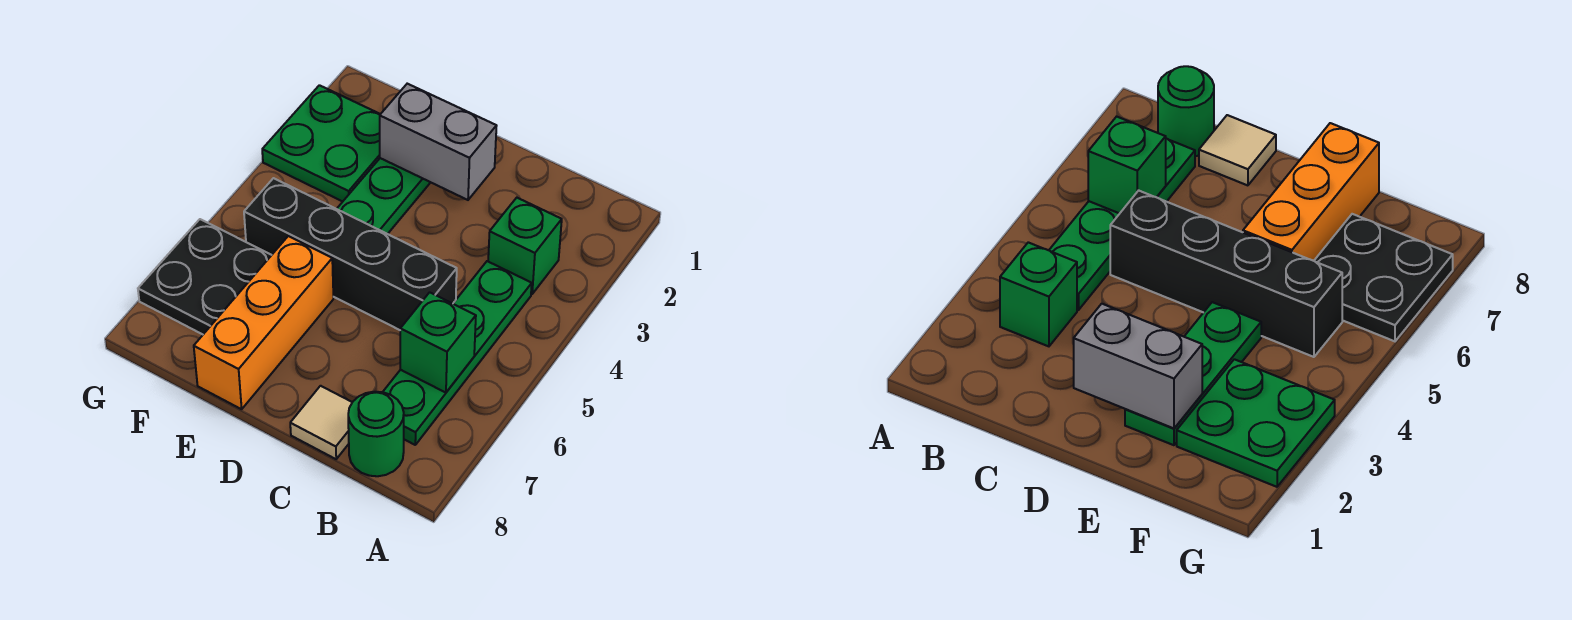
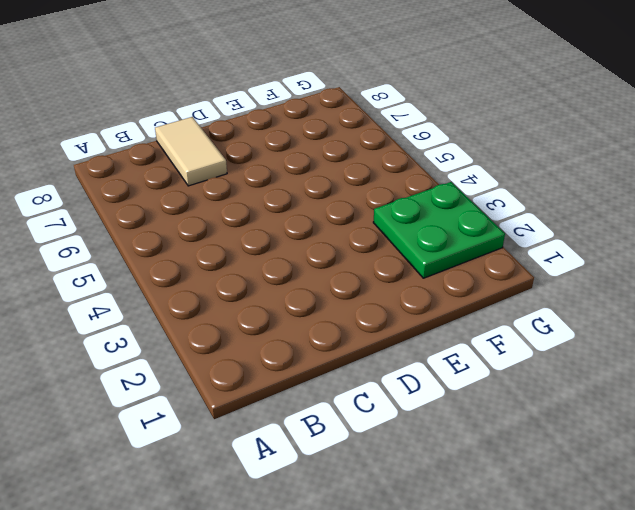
tan 1x2 tile [155,117,227,186] -> tan 1x1 tile [290,386,352,459]
none -> green 1x1 brick [488,198,562,294]
none -> green 1x4 plate [383,261,532,445]

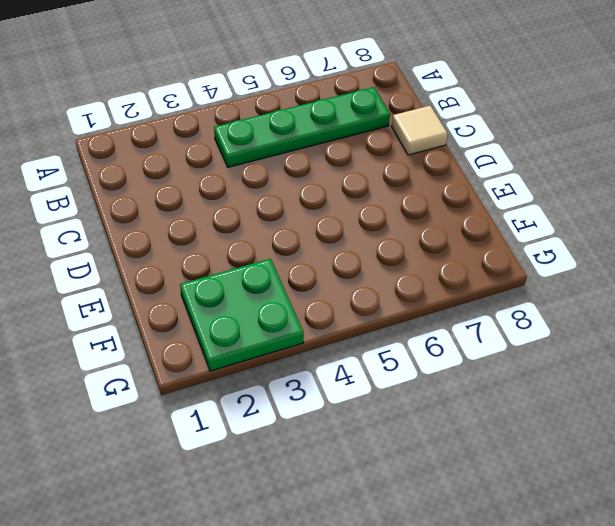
none -> green 1x1 brick [488,198,562,294]
none -> green 1x1 round brick [348,392,404,476]

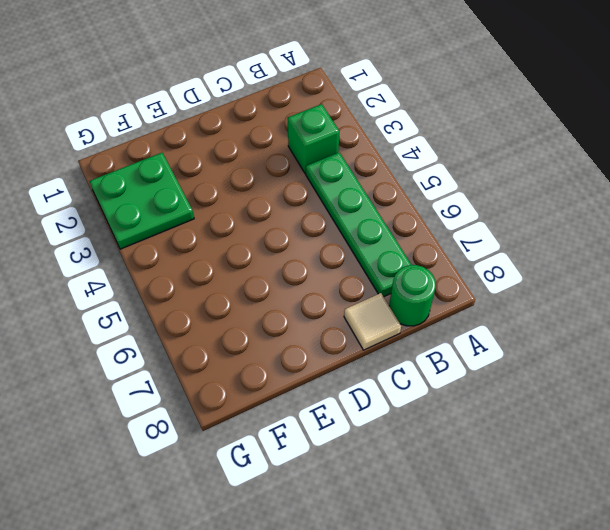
none -> black 1x4 brick [244,178,457,330]
none -> green 1x3 plate [337,158,431,234]

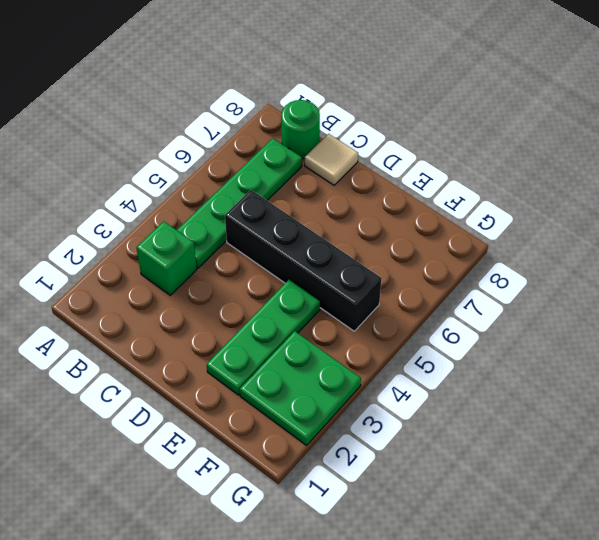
none -> orange 1x3 brick [194,236,333,409]
none -> black 2x2 plate [138,219,271,334]

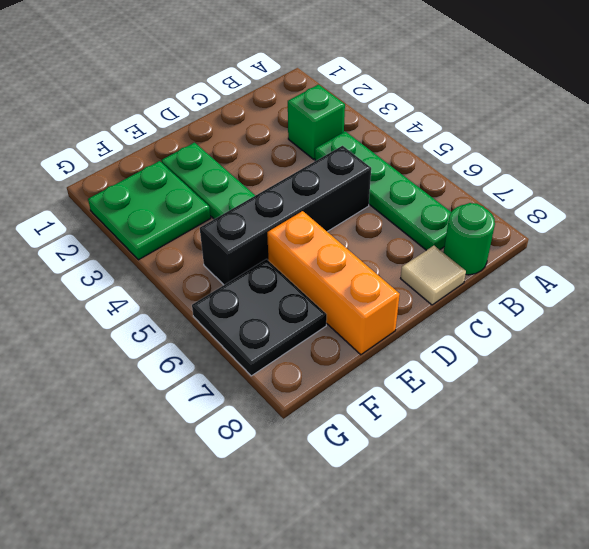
none -> green 1x1 brick [400,292,476,393]
none -> grey 1x2 brick [380,84,496,200]

